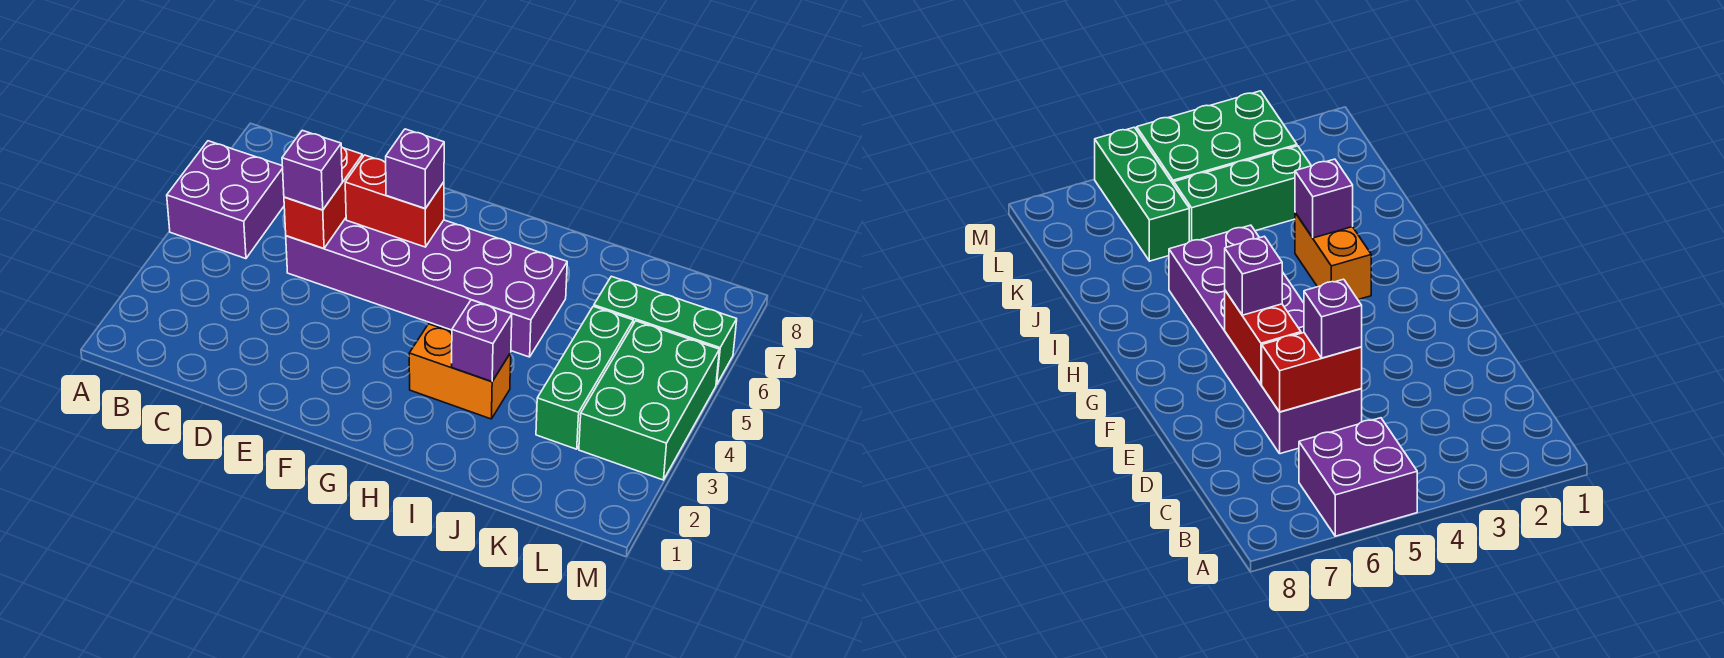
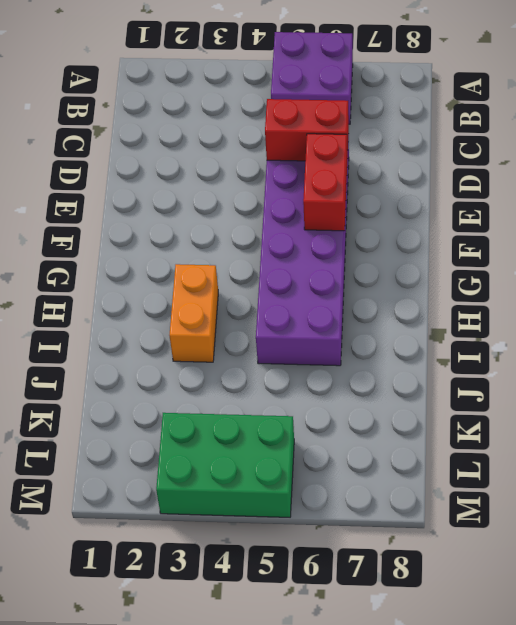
none -> green 1x3 brick [536,306,633,449]
none -> green 1x3 brick [594,276,737,385]

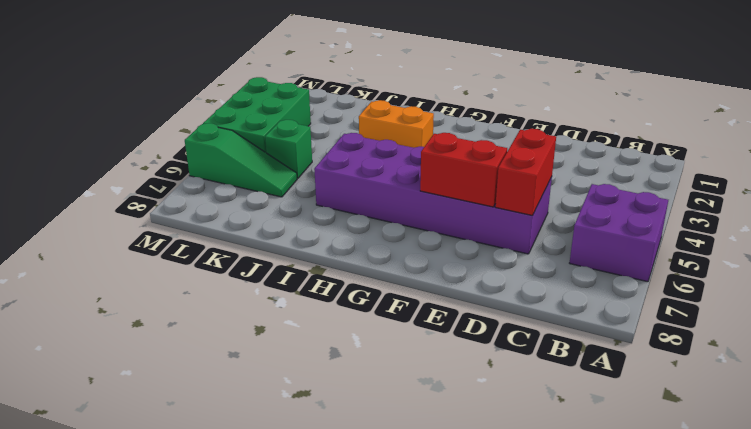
green 1x1 brick [265,120,312,179] -> green 1x3 brick [536,306,633,449]
green 1x3 slope [185,123,297,197] -> green 1x3 brick [594,276,737,385]
none -> purple 1x1 brick [452,300,512,381]
none -> purple 1x1 brick [282,130,342,210]

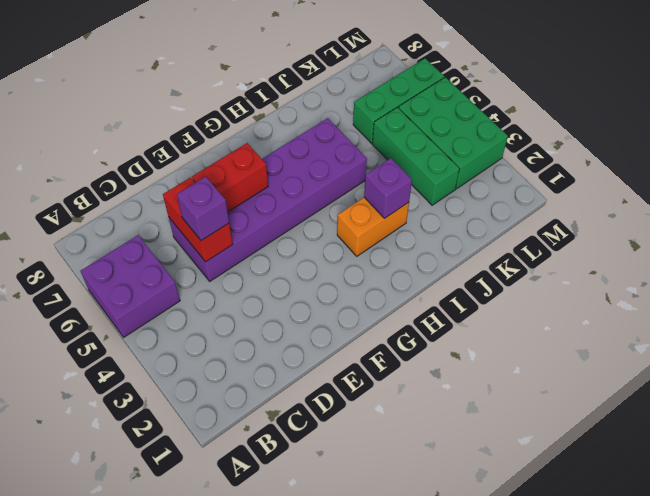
none -> purple 1x1 brick [386,129,444,208]

